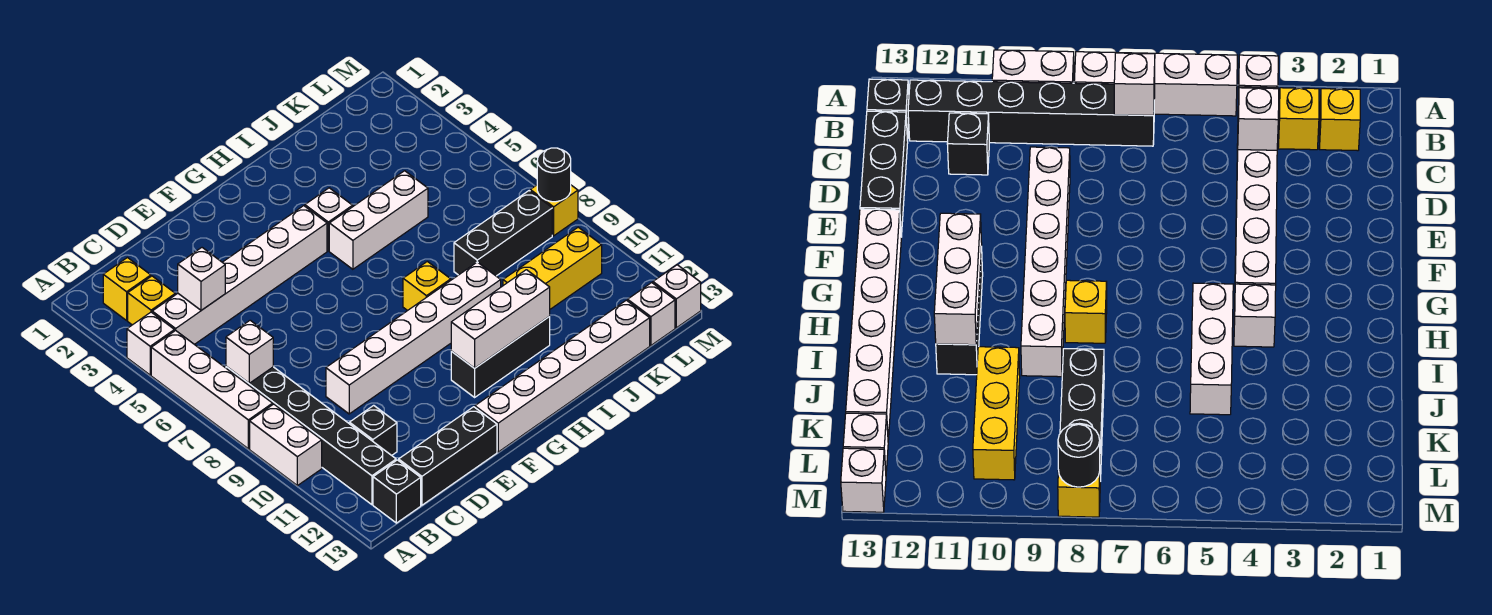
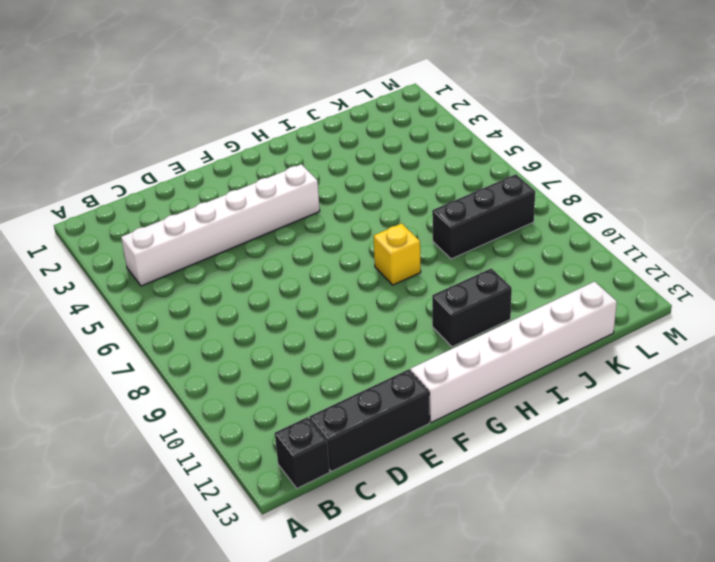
black 1x2 brick [432,268,512,347] -> black 1x3 brick [451,316,550,397]
none -> white 1x1 brick [127,312,174,375]
none -> white 1x4 brick [151,330,273,449]
none -> white 1x2 brick [250,404,322,486]

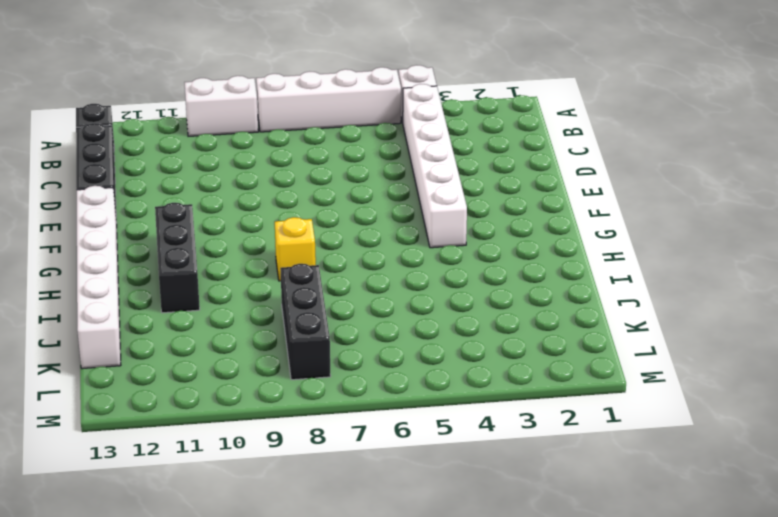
none -> yellow 1x1 brick [103,258,151,320]
none -> yellow 1x1 brick [128,276,175,325]
none -> black 1x6 brick [226,367,396,505]

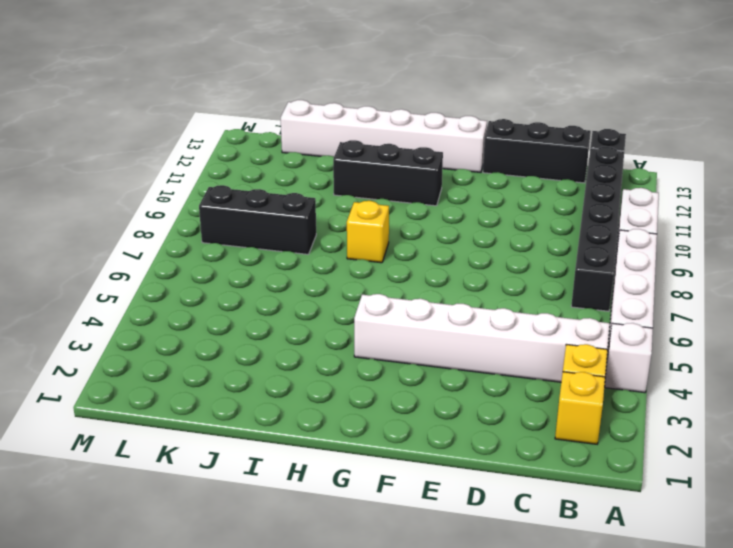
none -> black 1x1 brick [349,405,397,455]
none -> white 1x6 brick [326,262,501,414]
none -> white 1x1 brick [305,188,353,251]

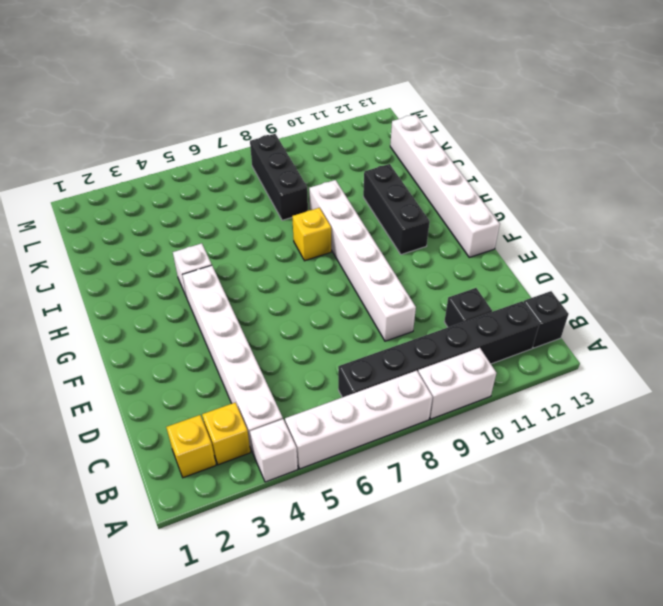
none -> black 1x3 brick [399,407,497,505]
none -> white 1x3 brick [329,171,428,269]
none -> yellow 1x3 brick [503,227,602,309]

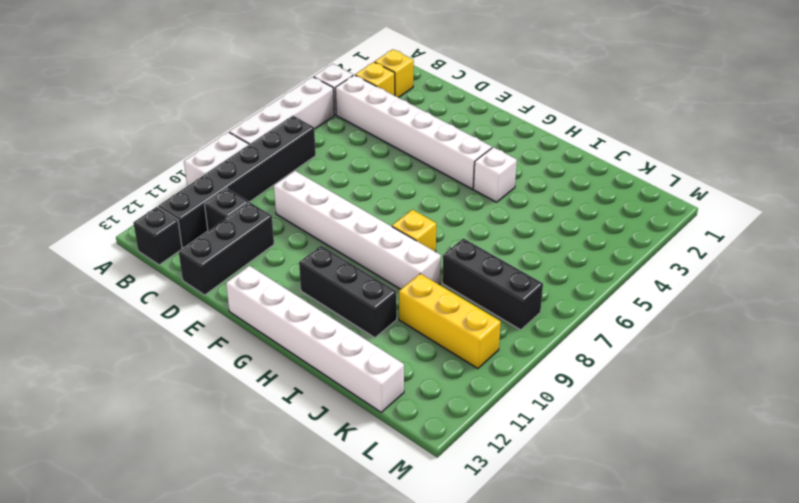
black 1x3 brick [179,202,274,295] -> black 1x3 brick turned to [399,407,497,505]
none -> white 1x3 brick [329,171,428,269]
none -> white 1x1 brick [628,283,675,345]
none -> yellow 1x1 brick [530,185,578,236]

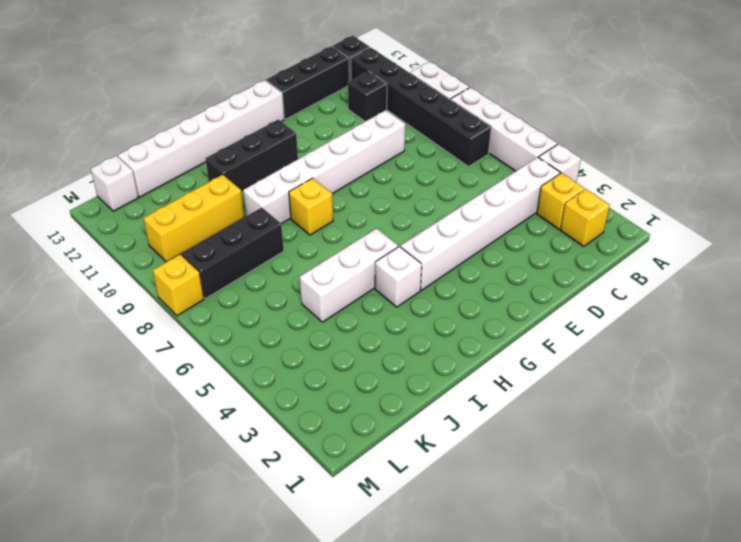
none -> white 1x1 brick [653,265,701,328]
none -> white 1x1 brick [226,320,273,383]
none -> white 1x1 brick [178,248,225,310]

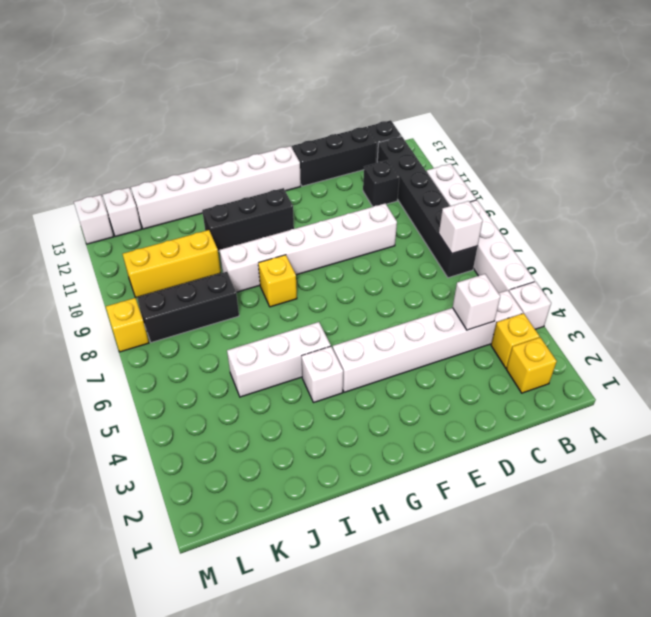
none -> white 1x3 brick [451,270,550,368]
none -> black 1x1 round brick [537,148,571,202]

